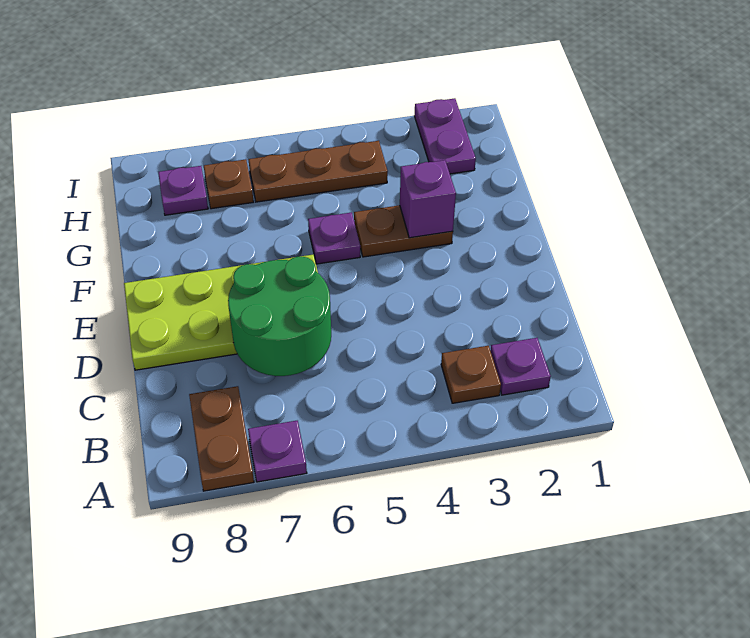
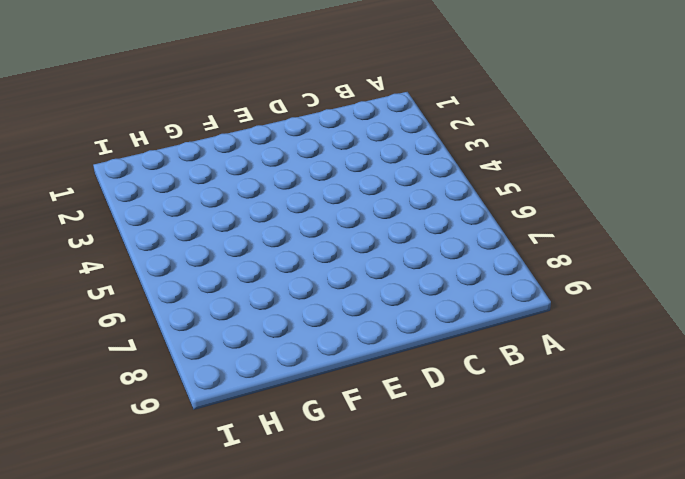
none -> purple 1x1 plate [248,421,307,482]
none -> brown 1x2 plate [189,386,254,491]
none -> purple 1x1 plate [490,338,551,395]

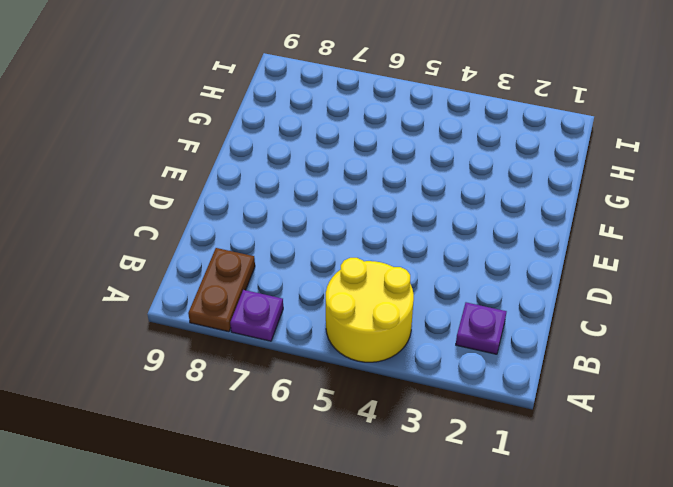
yellow 2x2 round brick [326,258,414,362] -> none
none -> brown 1x1 plate [441,346,501,403]
none -> lime 2x4 plate [124,254,318,370]
none -> brown 1x2 plate [354,205,453,257]

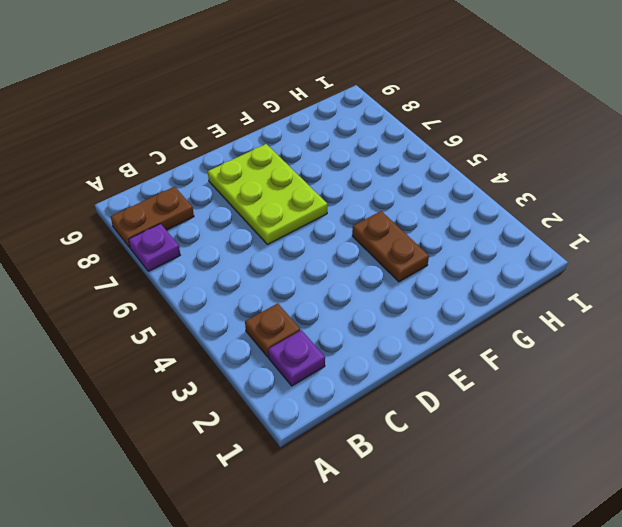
lime 2x3 plate [208,144,328,245] -> lime 2x4 plate [124,254,318,370]
none -> purple 1x1 plate [308,212,360,264]
none -> purple 1x2 plate [414,98,476,174]
none -> brown 1x3 plate [248,141,388,202]

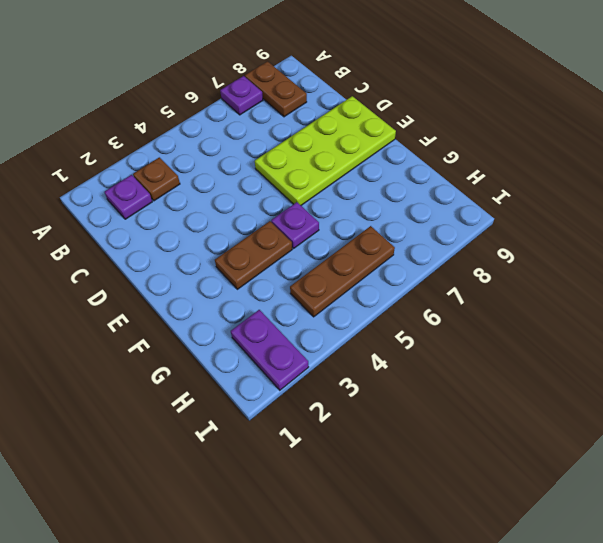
none -> brown 1x1 plate [204,159,254,209]
none -> purple 1x1 plate [158,166,208,215]
none -> green 2x2 round brick [228,257,331,376]

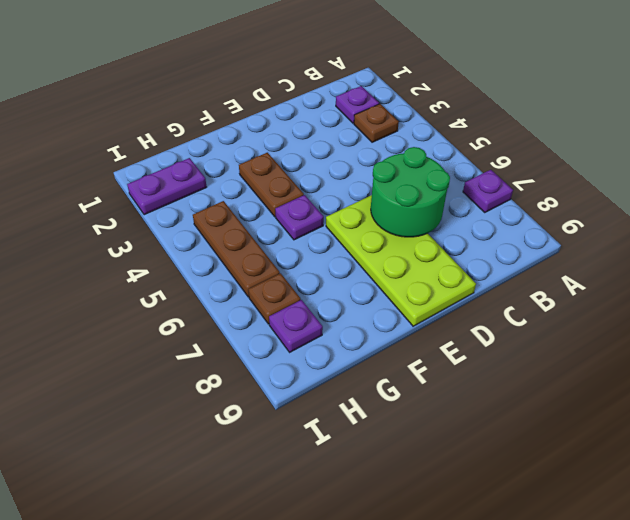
none -> brown 1x2 plate [189,386,254,491]
none -> purple 1x1 brick [400,160,456,238]

